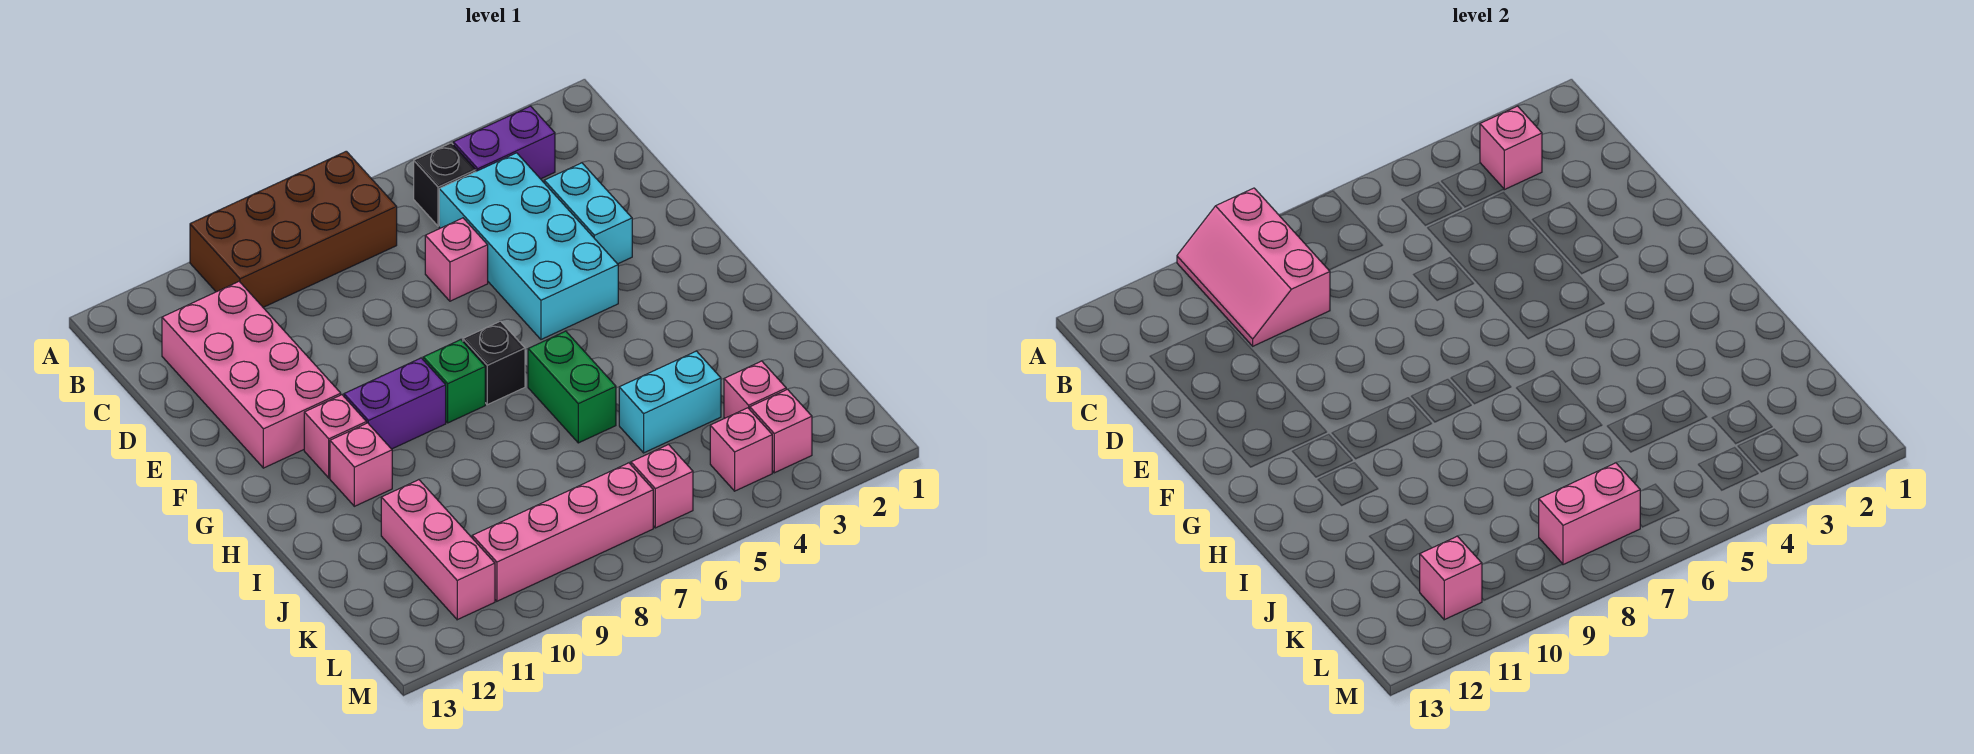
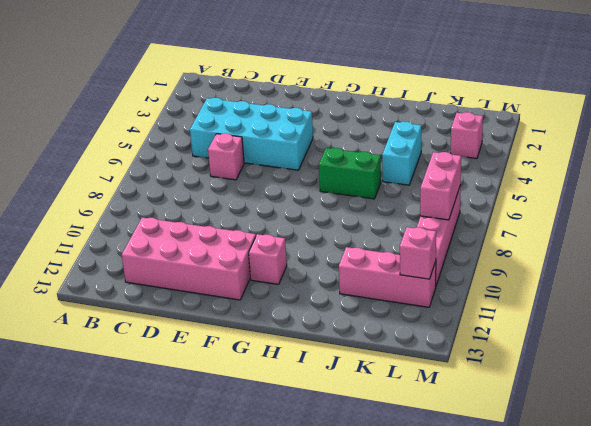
none -> brown 2x4 brick [190,151,397,307]
none -> purple 1x2 brick [453,106,555,179]
none -> black 1x1 brick [414,143,476,226]

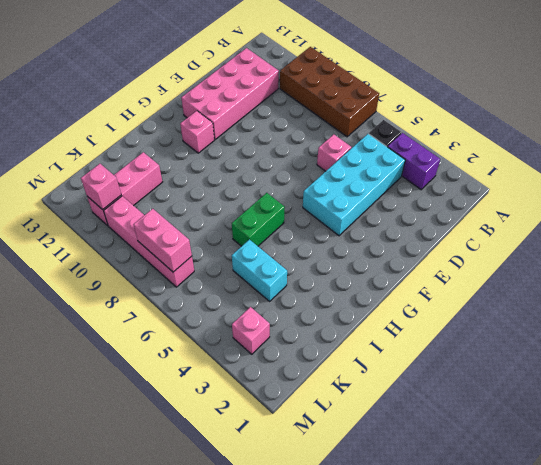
none -> cyan 1x2 brick [544,163,632,264]
none -> black 1x1 brick [463,321,525,405]
none -> green 1x1 brick [423,340,485,423]

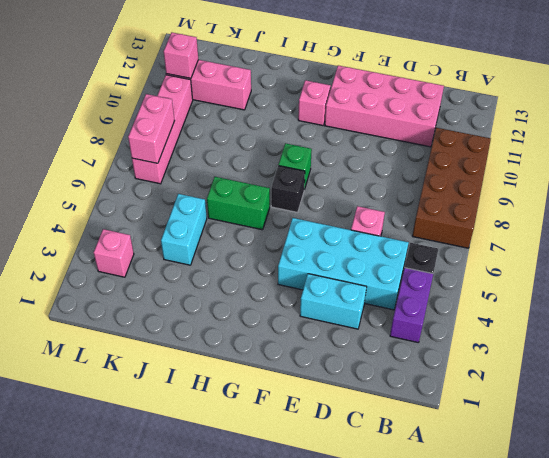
none -> purple 1x2 brick [344,358,446,449]
none -> pink 1x1 brick [330,423,392,506]
none -> pink 1x1 brick [724,361,786,418]

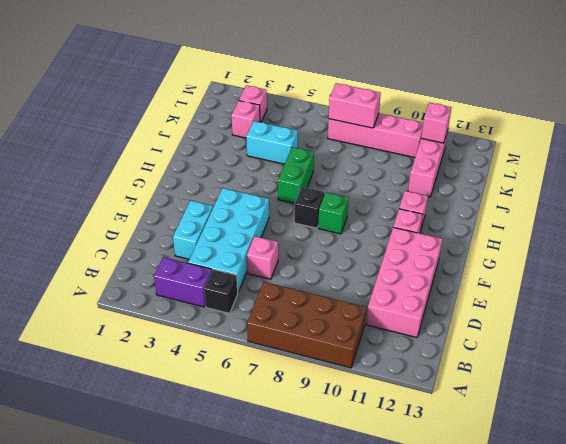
none -> purple 1x2 brick [344,358,446,449]
none -> pink 1x1 brick [710,408,772,491]
none -> pink 1x1 brick [631,445,693,528]

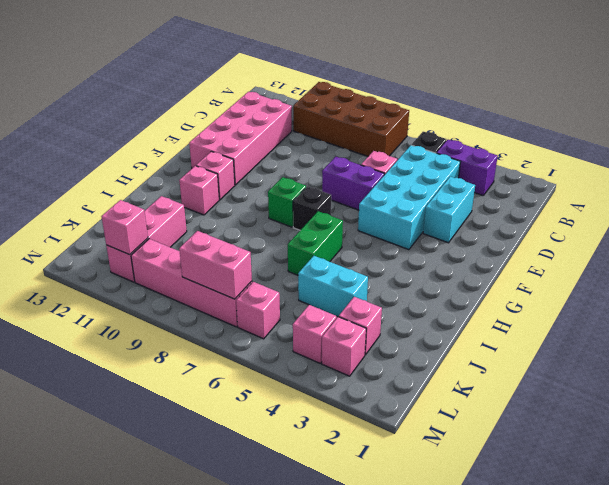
purple 1x2 brick [322,157,384,210] -> purple 1x2 brick moved to [344,358,446,449]
none -> pink 2x3 slope [1177,188,1330,346]
none -> pink 1x1 brick [1480,106,1542,190]

